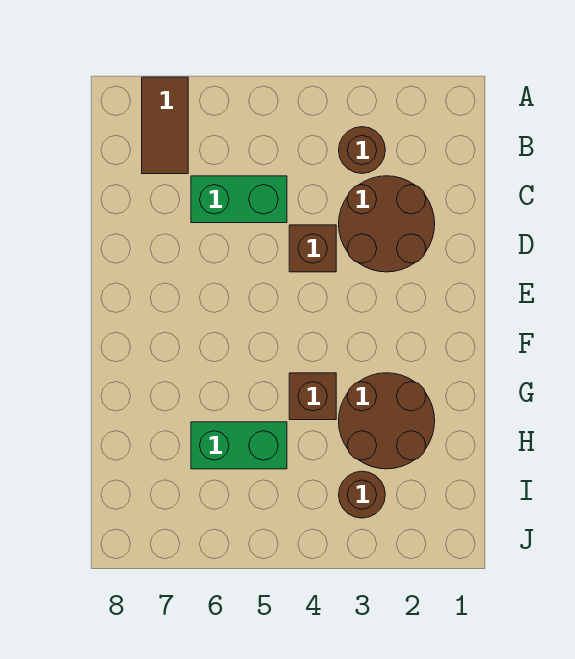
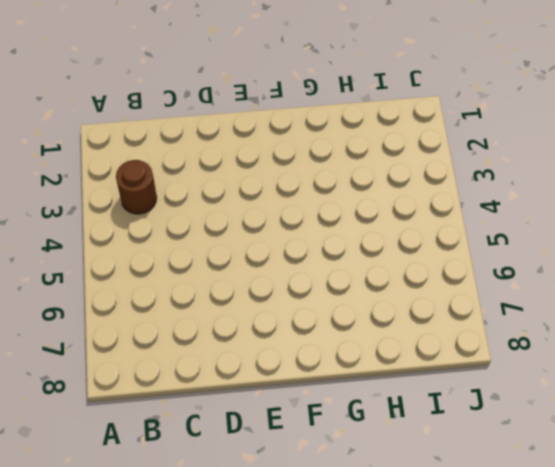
none -> brown 1x2 tile [142,77,188,174]
none -> brown 2x2 round brick [339,176,435,272]

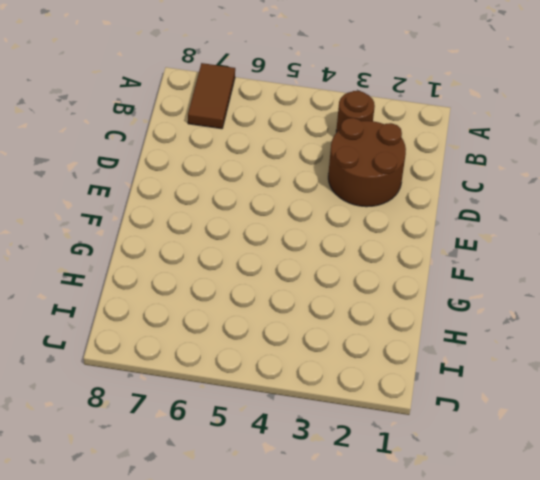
none -> green 1x2 brick [191,176,287,223]
none -> brown 1x1 brick [289,225,336,272]

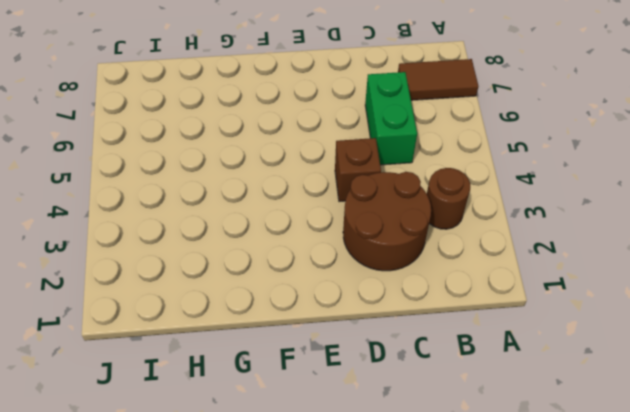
none -> brown 2x2 round brick [339,373,435,469]
none -> brown 1x1 brick [289,373,336,420]

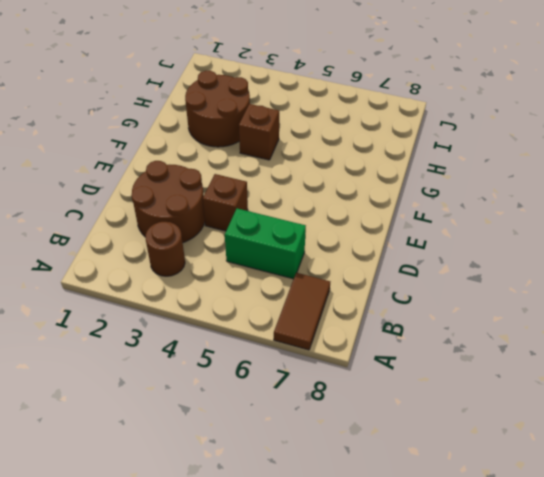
none -> green 1x2 brick [191,422,287,469]
none -> brown 1x1 round brick [339,471,385,518]

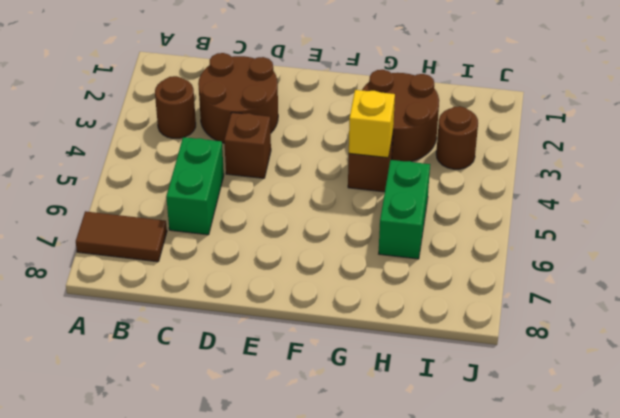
yellow 1x1 brick [349,90,395,158] -> none

